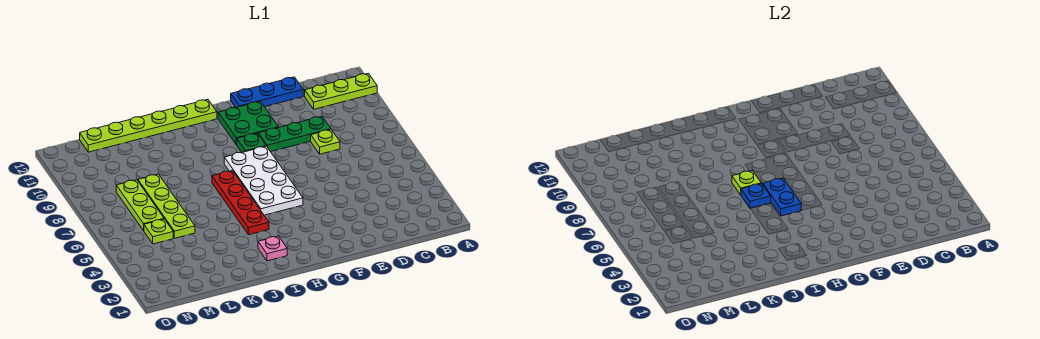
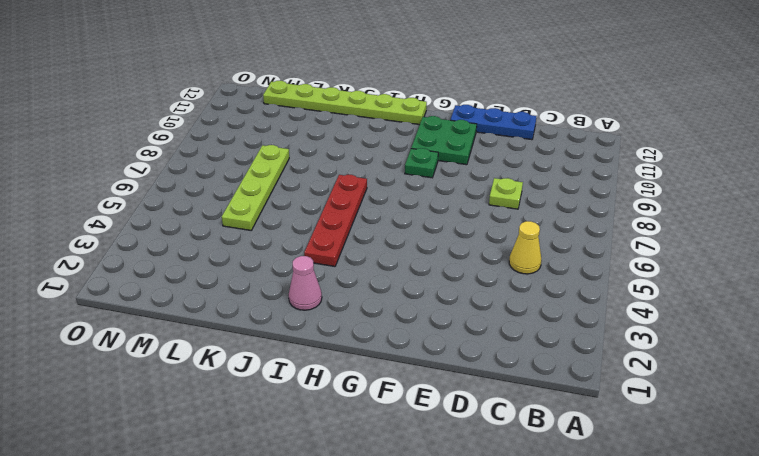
yellow 1x1 cone [509,221,542,274] -> none
pink 1x1 cone [289,256,322,310] -> pink 1x1 plate [258,236,287,261]
none -> lime 1x3 plate [305,73,377,109]
none -> green 1x3 plate [258,116,331,152]
none -> white 2x4 plate [224,146,303,215]

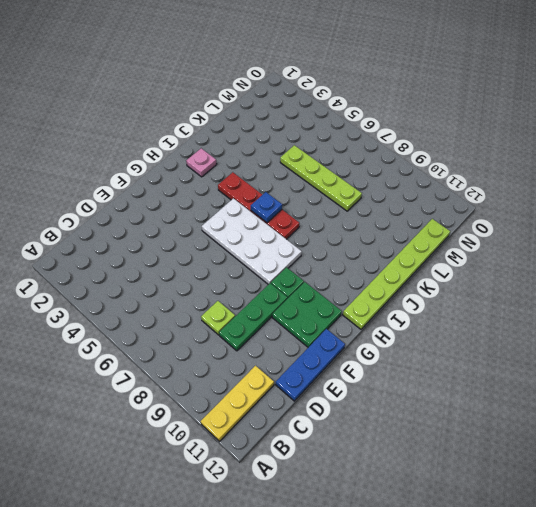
yellow 1x3 plate [201,366,274,441] -> lime 1x3 plate [305,73,377,109]
none -> lime 1x1 plate [144,219,173,244]
none -> lime 1x3 plate [116,180,164,231]
none -> blue 1x2 plate [763,178,801,216]

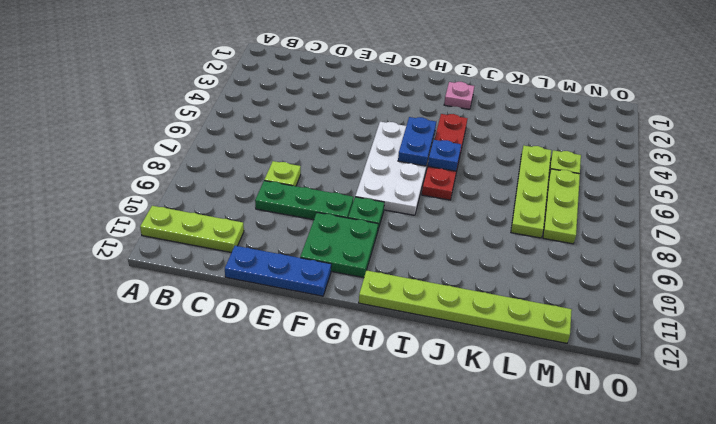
none -> lime 1x1 plate [732,171,761,195]

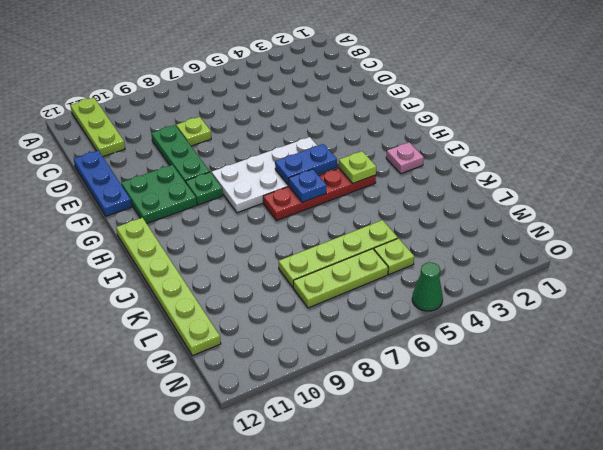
lime 1x1 plate [339,151,376,183] -> lime 1x1 plate moved to [732,171,761,195]
green 1x1 cone [412,262,443,311] -> none

